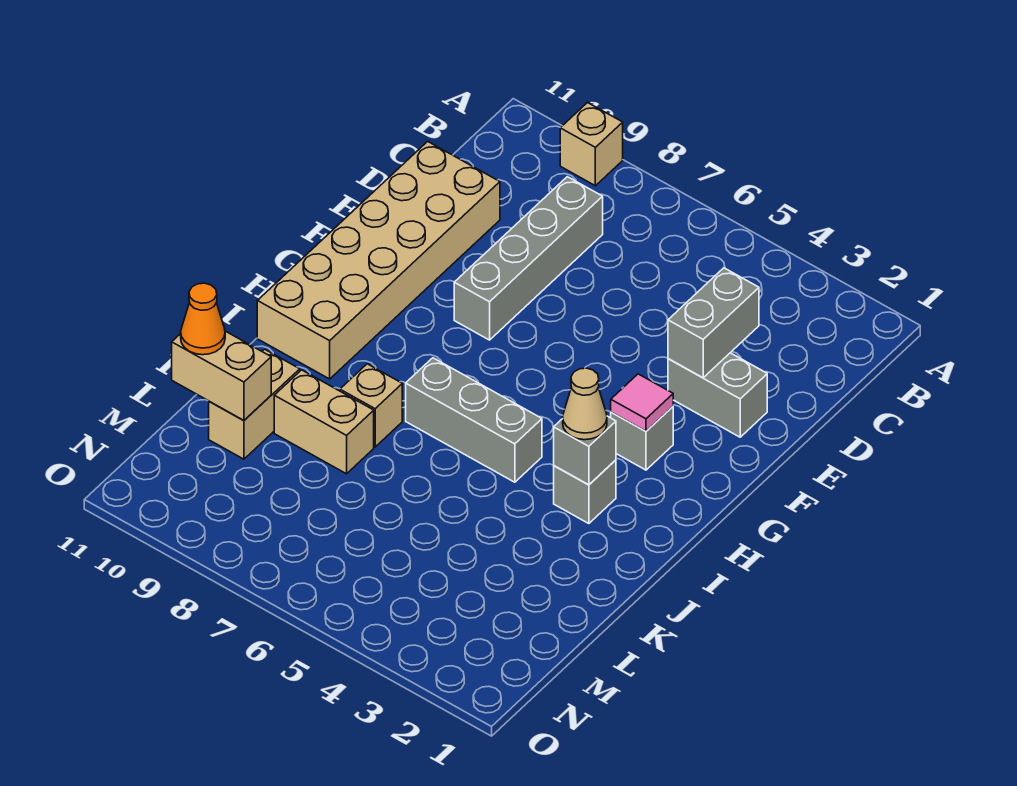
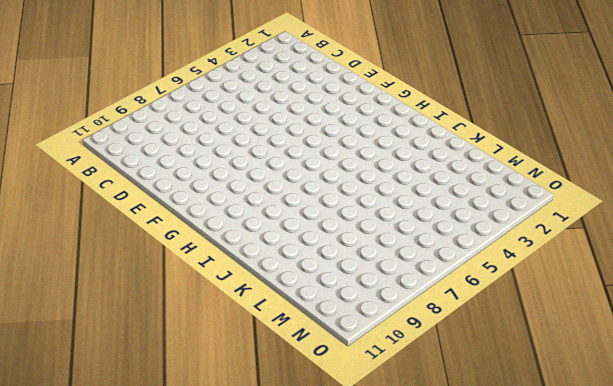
none -> tan 1x1 brick [560,103,623,186]
none -> grey 1x4 brick [454,177,603,340]
none -> tan 2x6 brick [257,141,500,379]

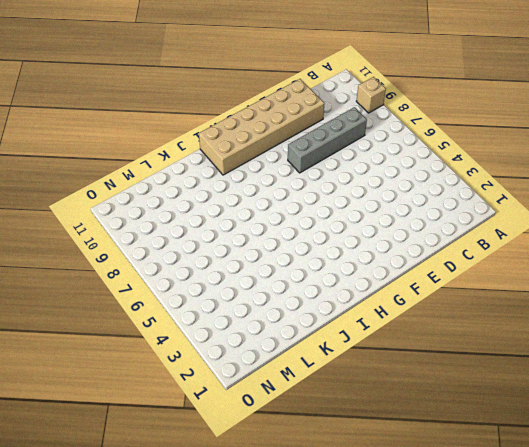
none -> grey 1x2 brick [668,353,767,437]
none -> grey 1x1 brick [611,407,673,470]
none -> grey 1x1 brick [554,460,616,524]

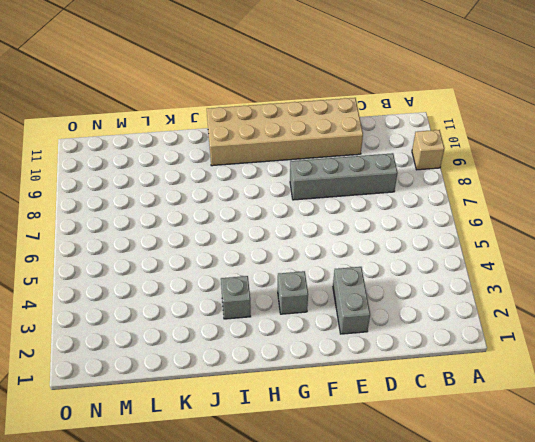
none -> grey 1x3 brick [406,358,542,482]
none -> tan 1x1 brick [340,364,402,447]
none -> tan 1x2 brick [274,370,374,474]

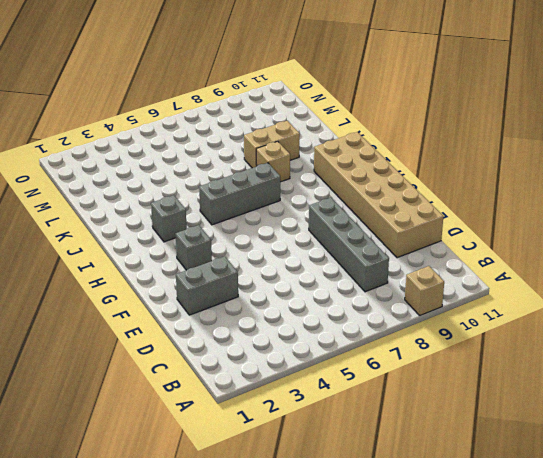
none -> tan 1x2 brick [209,349,300,459]
none -> grey 1x2 brick [668,268,759,378]
none -> pink 1x1 tile [611,374,673,431]

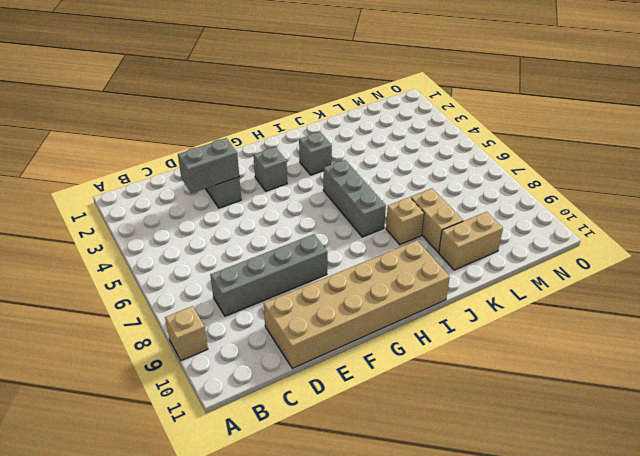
none -> pink 1x1 tile [611,374,673,431]
none -> grey 1x1 brick [554,416,616,485]
none -> tan 1x2 brick [172,331,271,421]

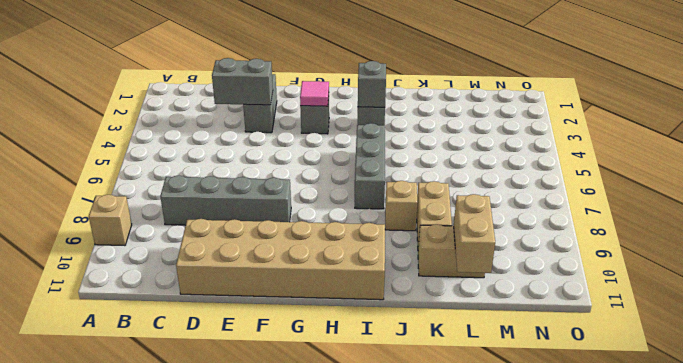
none -> tan 1x1 cone [563,368,607,440]
none -> orange 1x1 cone [181,283,225,355]

